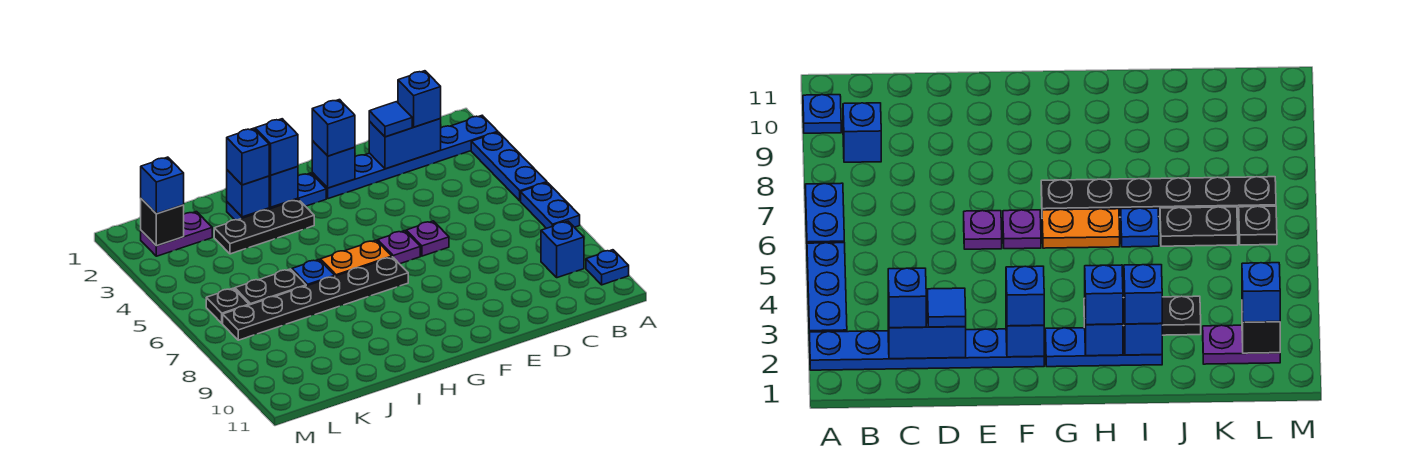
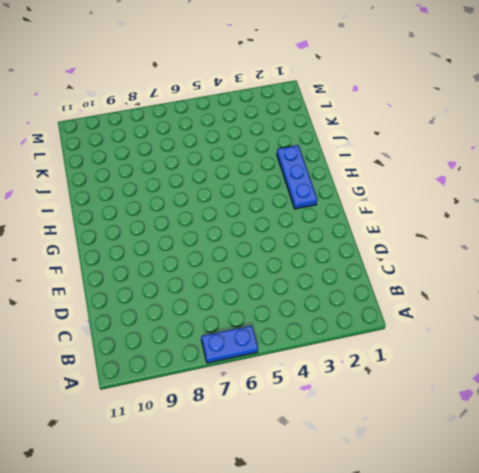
none -> blue 1x6 plate [312,116,498,199]
none -> blue 1x3 plate [471,132,547,201]
none -> blue 1x1 plate [586,250,629,285]

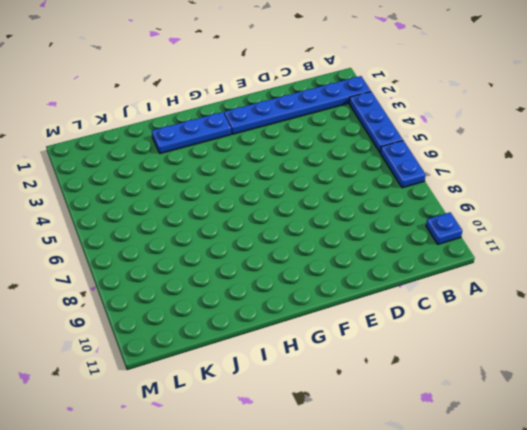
none -> blue 1x1 brick [541,221,584,278]
none -> purple 1x1 plate [406,221,449,256]
none -> purple 1x1 plate [378,231,420,264]

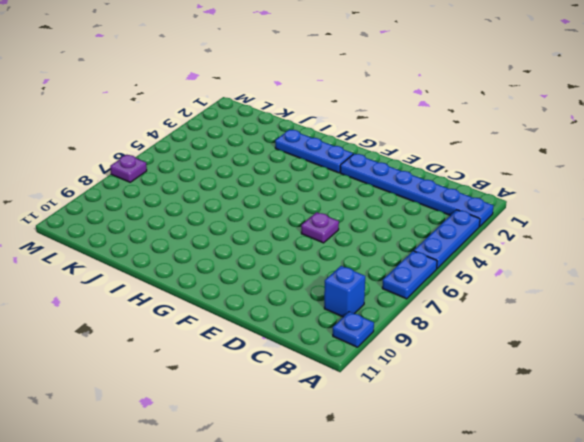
purple 1x1 plate [110,155,147,182] -> purple 1x1 plate moved to [378,231,420,264]
none -> orange 1x2 plate [321,240,392,276]
none -> black 1x6 plate [223,257,408,340]
none -> black 1x3 plate [214,200,314,254]

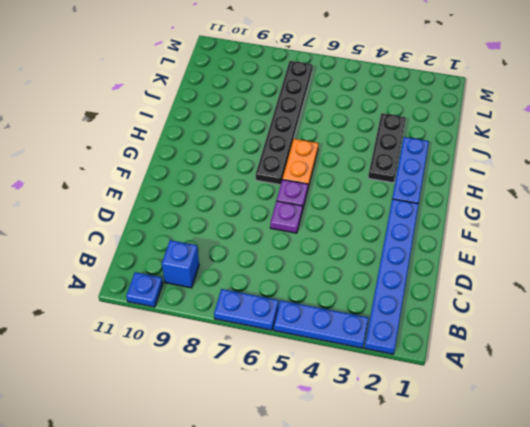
none -> blue 1x1 plate [292,260,335,286]
none -> black 1x2 plate [235,269,306,305]
none -> purple 1x2 plate [141,212,212,256]

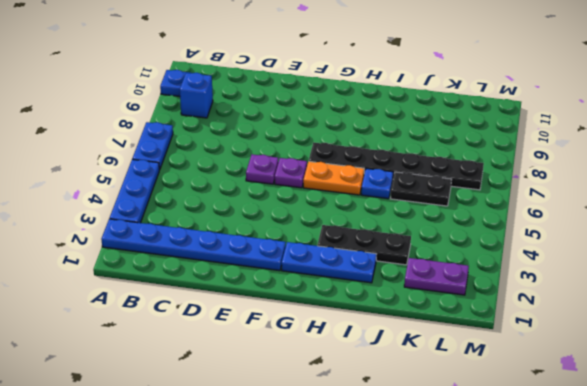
none -> black 1x1 plate [206,288,249,323]
none -> blue 1x2 brick [369,119,441,169]
none -> blue 1x1 brick [312,141,355,188]

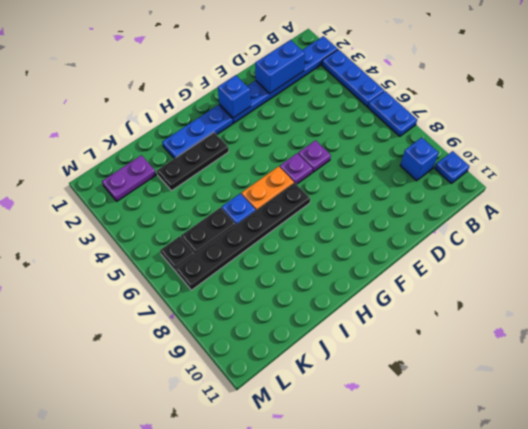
none -> blue 1x1 brick [269,167,298,207]
none -> blue 1x1 brick [227,170,269,217]
none -> black 1x1 brick [141,199,184,246]

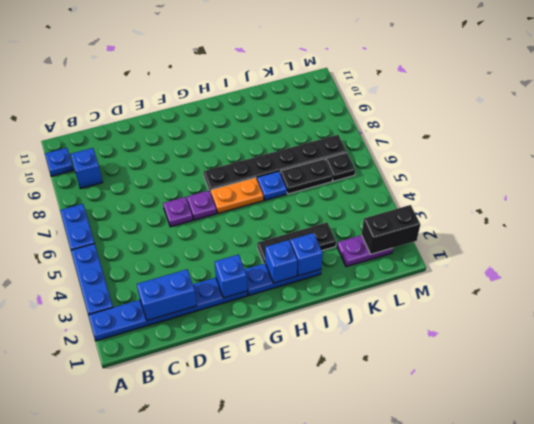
black 1x2 brick [362,205,420,254] -> black 1x1 brick [141,199,184,246]
none -> blue 1x1 brick [398,71,441,127]
none -> blue 1x1 tile [369,102,412,137]
none -> blue 1x1 brick [312,100,355,156]

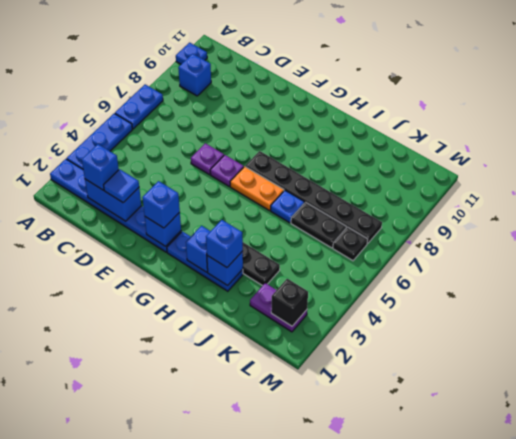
none -> blue 1x1 brick [255,119,298,175]
none -> blue 1x1 brick [141,157,184,214]

